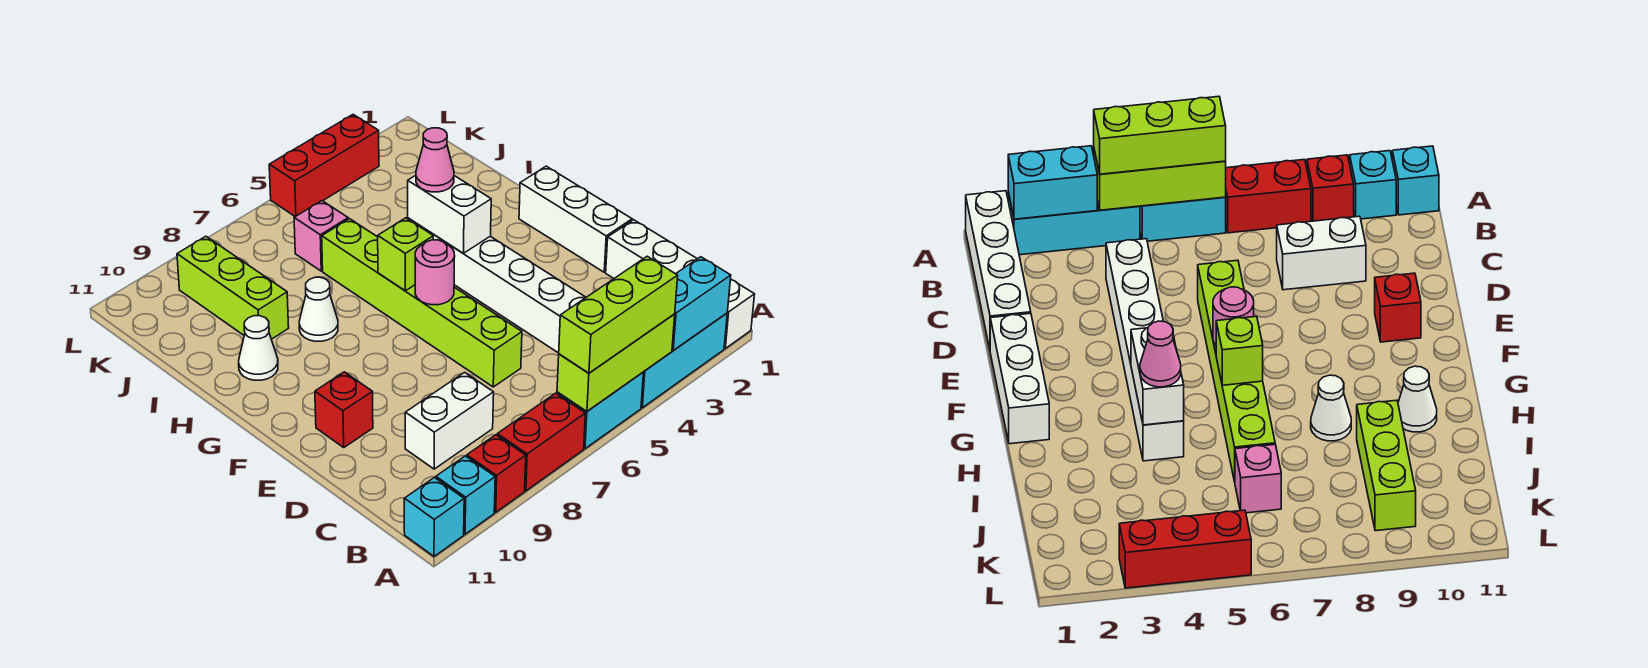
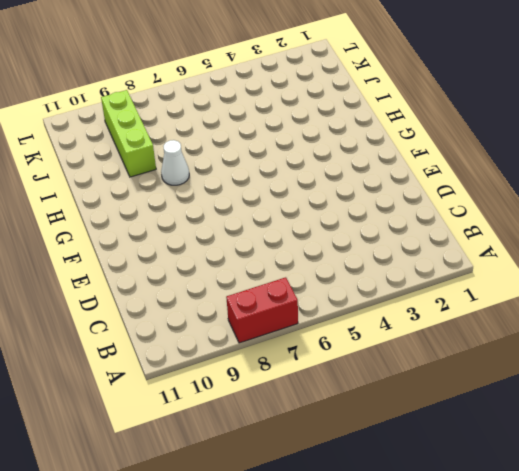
none -> white 1x4 brick [606,220,755,348]
none -> cyan 1x3 brick [641,313,727,408]
none -> cyan 1x2 brick [557,373,643,449]

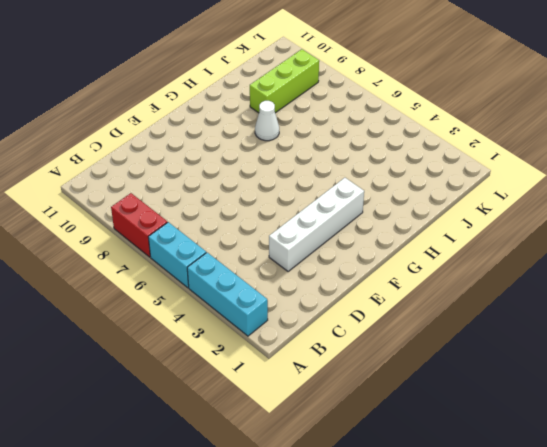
white 1x4 brick [269,178,364,272] -> white 1x4 brick moved to [606,220,755,348]
none -> red 1x1 brick [467,435,526,512]
none -> cyan 1x1 brick [436,456,495,534]
none -> cyan 1x1 brick [404,478,464,556]

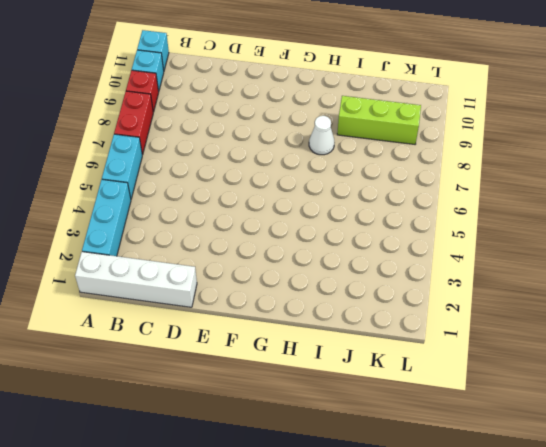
none -> white 1x6 brick [408,218,586,353]
none -> white 1x2 brick [405,372,494,469]
none -> lime 1x6 brick [322,219,522,387]

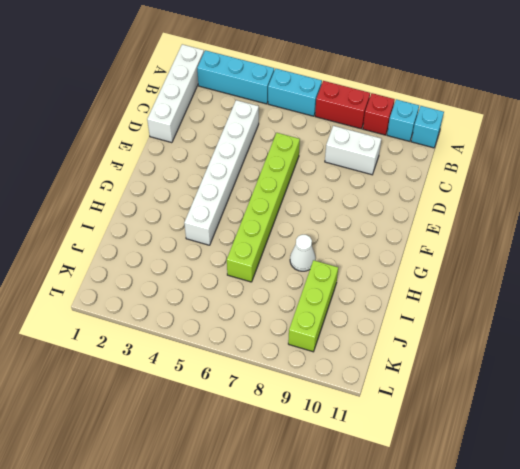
none -> white 1x3 brick [519,166,632,272]
none -> red 1x1 brick [315,372,373,447]
none -> white 1x1 cone [239,316,278,380]

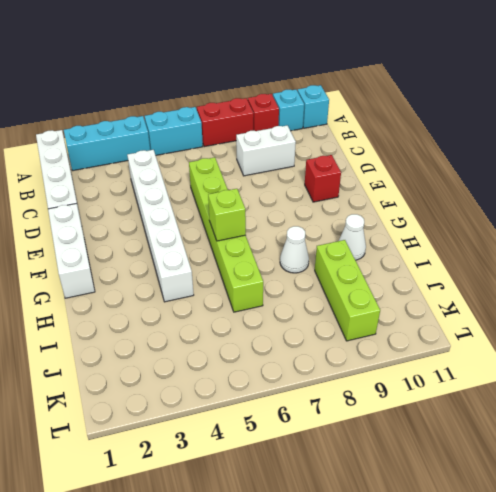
none -> pink 1x1 brick [294,201,348,271]
none -> red 1x3 brick [269,115,379,217]
none -> cyan 1x2 brick [672,257,731,351]

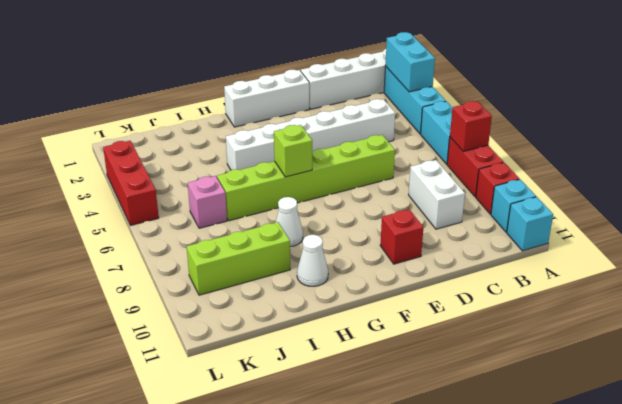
red 1x1 brick [450,101,492,151] -> none
none -> lime 1x3 brick [557,314,675,411]
none -> pink 1x1 round brick [415,240,455,305]
none -> white 1x2 brick [408,175,491,253]

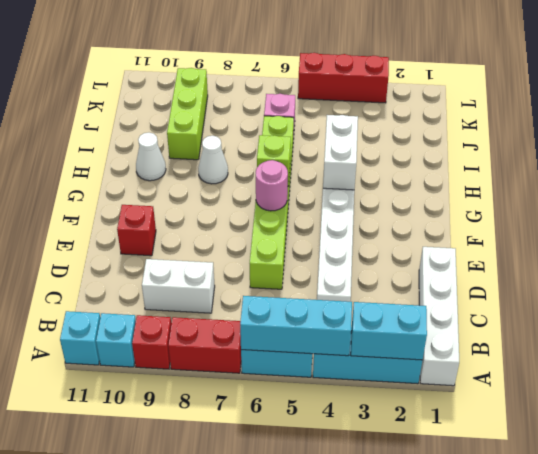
cyan 1x3 brick [240,296,352,356] -> lime 1x3 brick [557,314,675,411]
none -> white 1x3 brick [519,166,632,272]
none -> lime 1x3 brick [559,256,678,373]
none -> pink 1x1 cone [416,128,454,192]

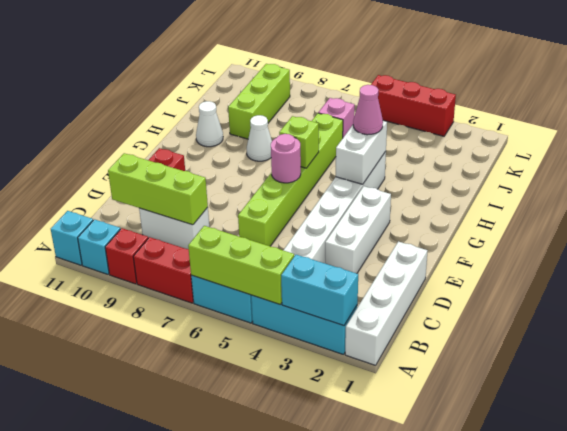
lime 1x3 brick [108,153,208,225] -> lime 1x3 brick moved to [559,256,678,373]
white 1x3 brick [325,186,391,273] -> white 1x3 brick moved to [519,166,632,272]

